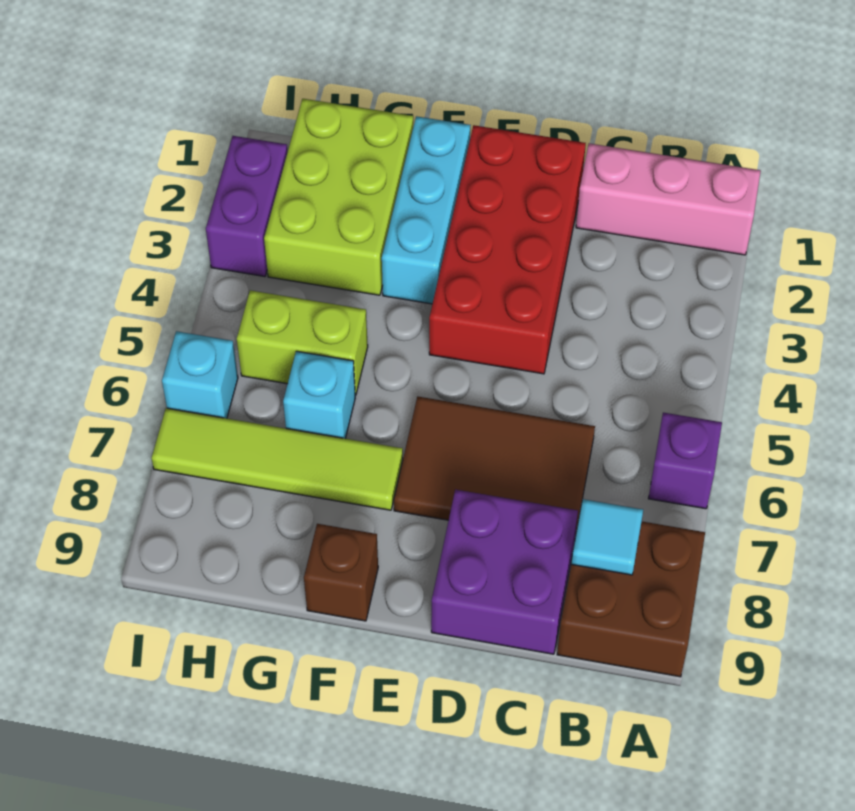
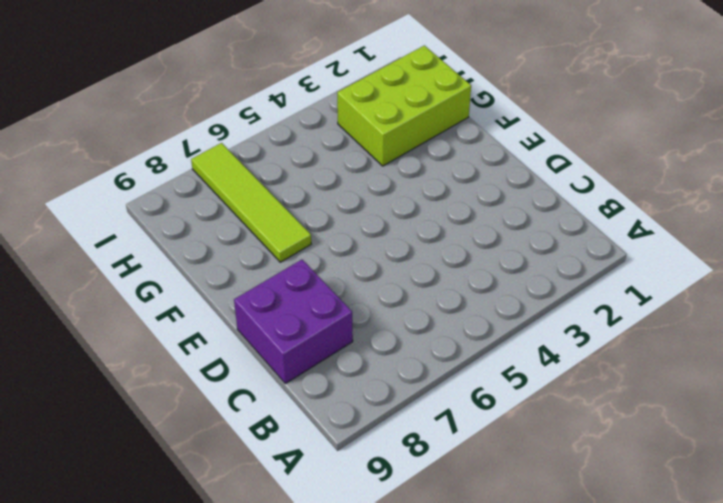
none -> pink 1x3 brick [576,143,761,255]
none -> purple 1x1 brick [648,413,722,509]
none -> brown 2x2 brick [557,521,705,677]

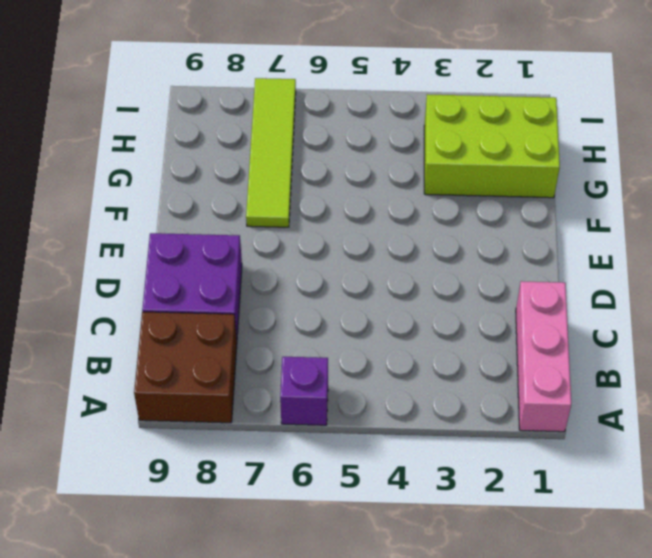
none -> brown 2x3 tile [394,397,595,537]
none -> red 2x4 brick [429,125,586,374]
none -> cyan 1x3 brick [382,116,471,304]

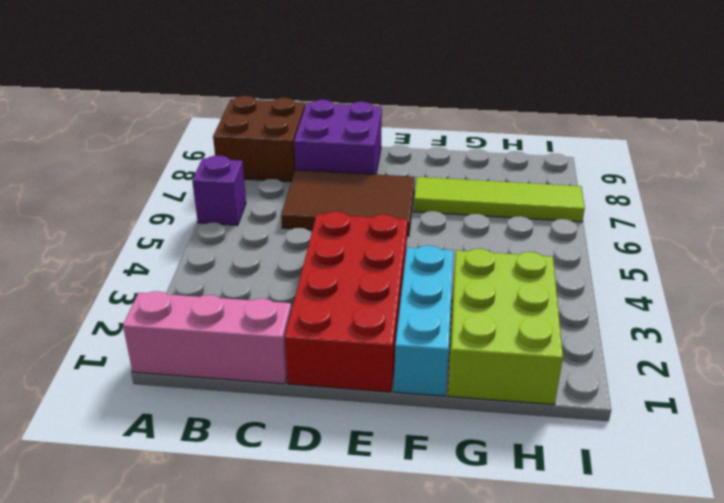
none -> brown 1x1 brick [304,524,378,621]
none -> lime 1x2 brick [237,290,368,395]
none -> cyan 1x1 brick [283,351,355,438]

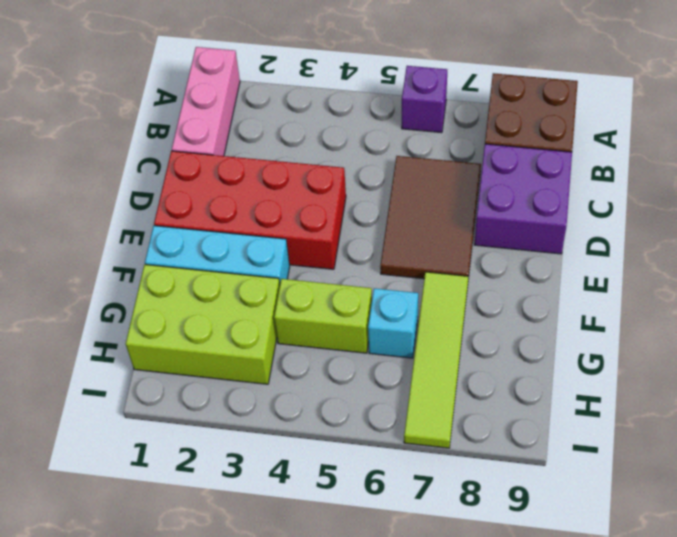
lime 1x2 brick [274,279,372,353] -> lime 1x2 brick turned to [237,290,368,395]
none -> brown 1x1 brick [304,524,378,621]
none -> purple 1x2 brick [206,136,288,277]
none -> cyan 1x1 brick [162,331,238,418]

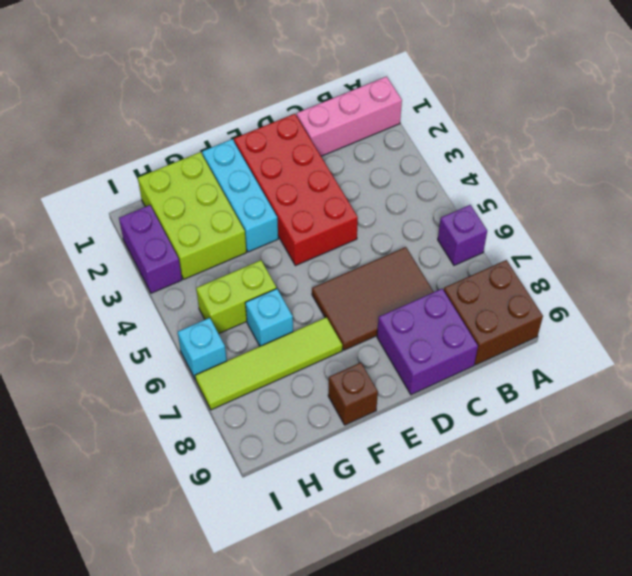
none -> cyan 1x1 tile [571,499,643,575]

